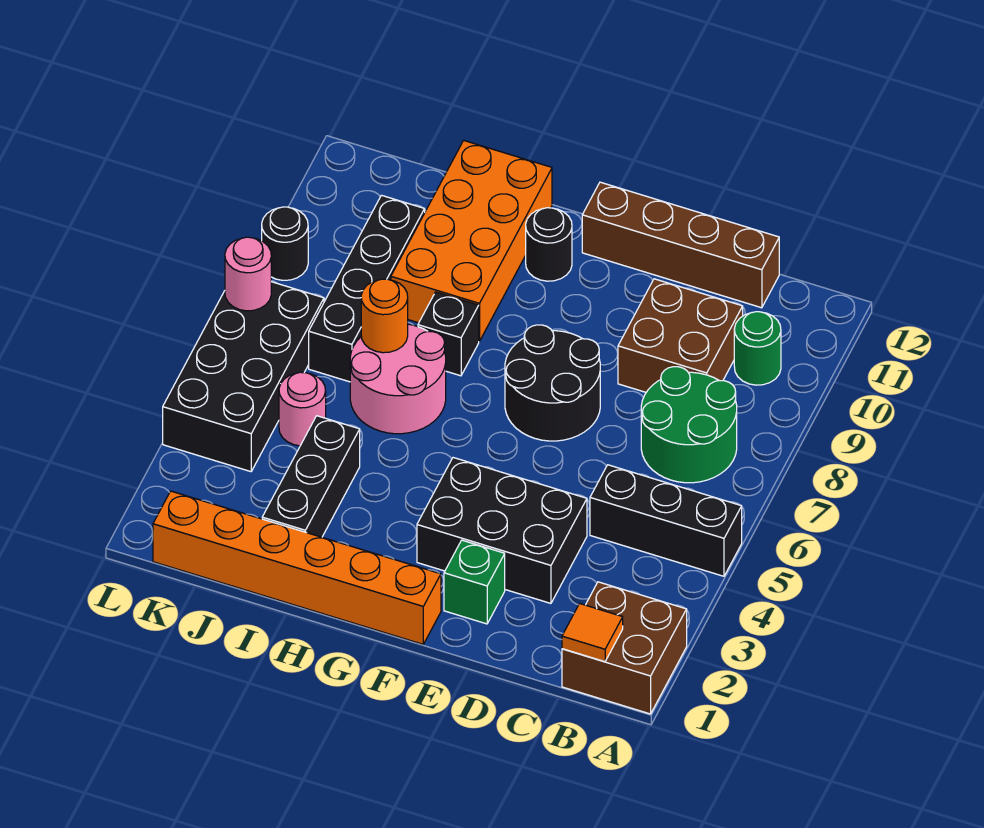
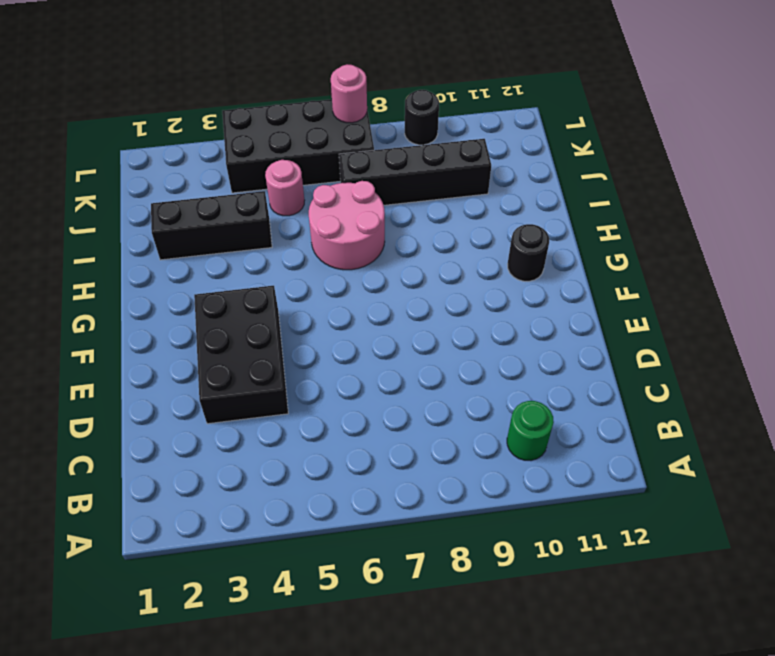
none -> brown 2x2 brick [562,582,687,714]
none -> black 1x3 brick [590,465,742,576]
none -> green 2x2 round brick [641,367,737,483]

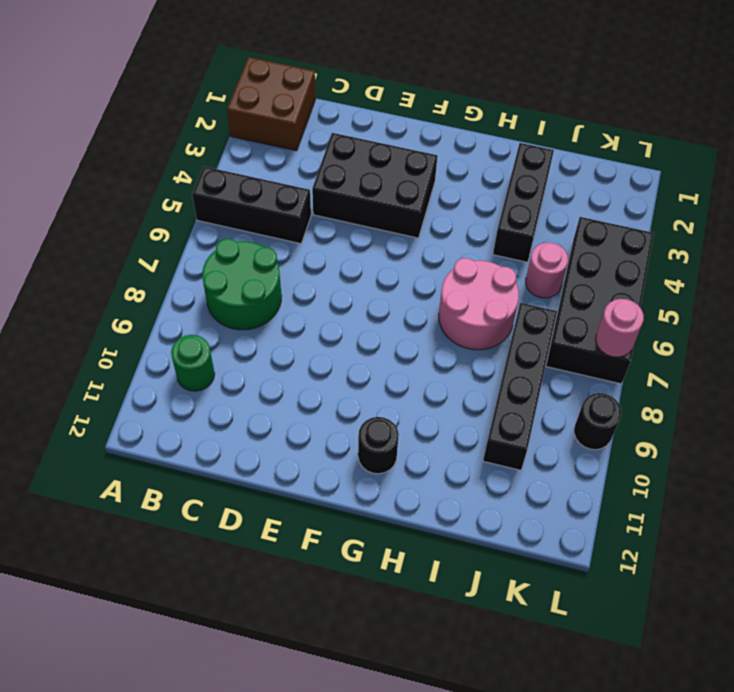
none -> brown 2x2 brick [618,279,743,392]
none -> brown 1x4 brick [582,182,779,308]
none -> green 1x1 brick [444,540,505,624]

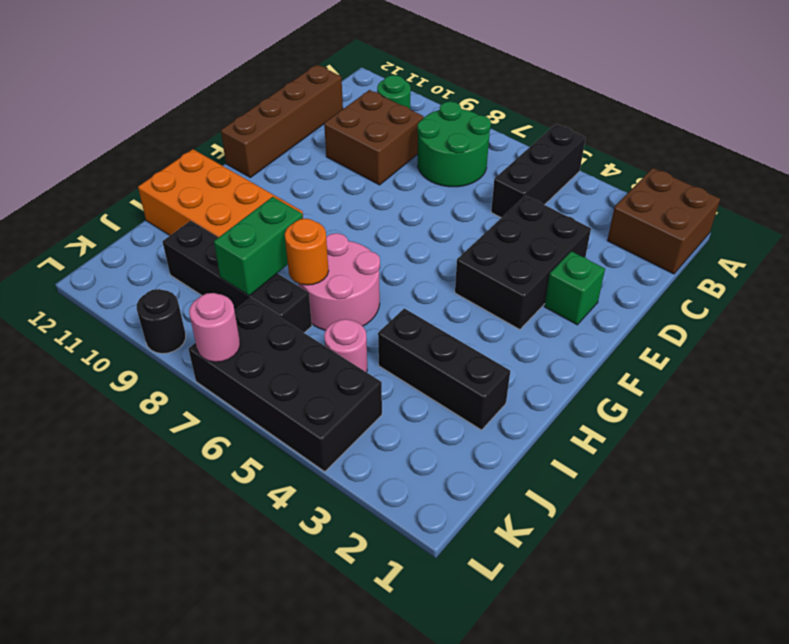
green 1x2 brick [214,197,303,296] -> none
none -> black 2x2 round brick [505,325,600,441]
none -> orange 1x6 brick [153,491,441,644]
none -> black 1x1 round brick [526,208,572,281]

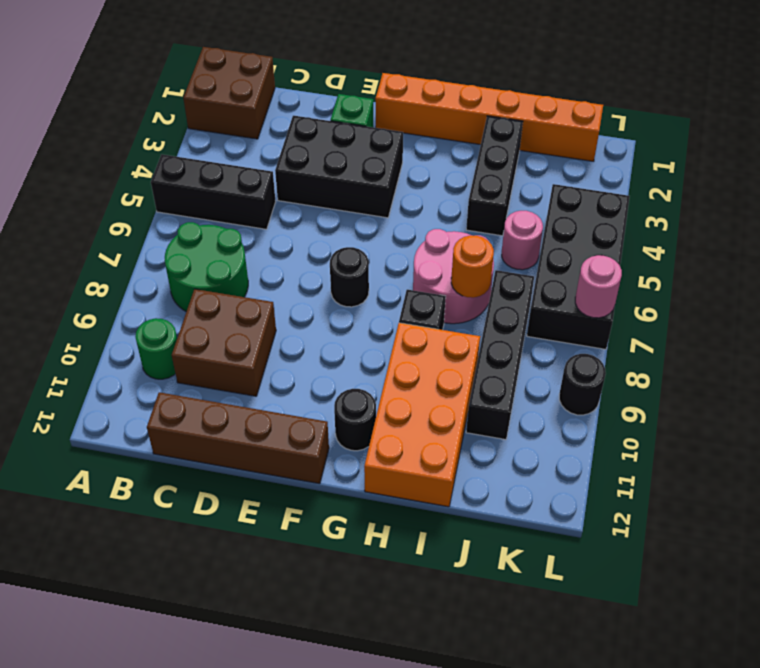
black 1x1 round brick [330,247,369,307] -> black 2x2 round brick [505,325,600,441]
none -> orange 1x1 tile [562,604,623,662]

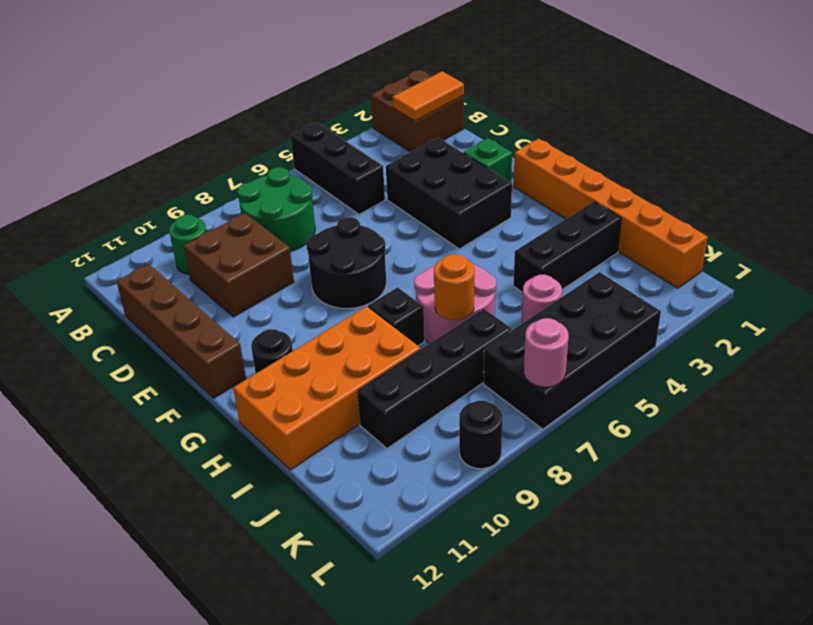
orange 1x2 tile [392,71,464,121] -> orange 1x1 tile [562,604,623,662]

